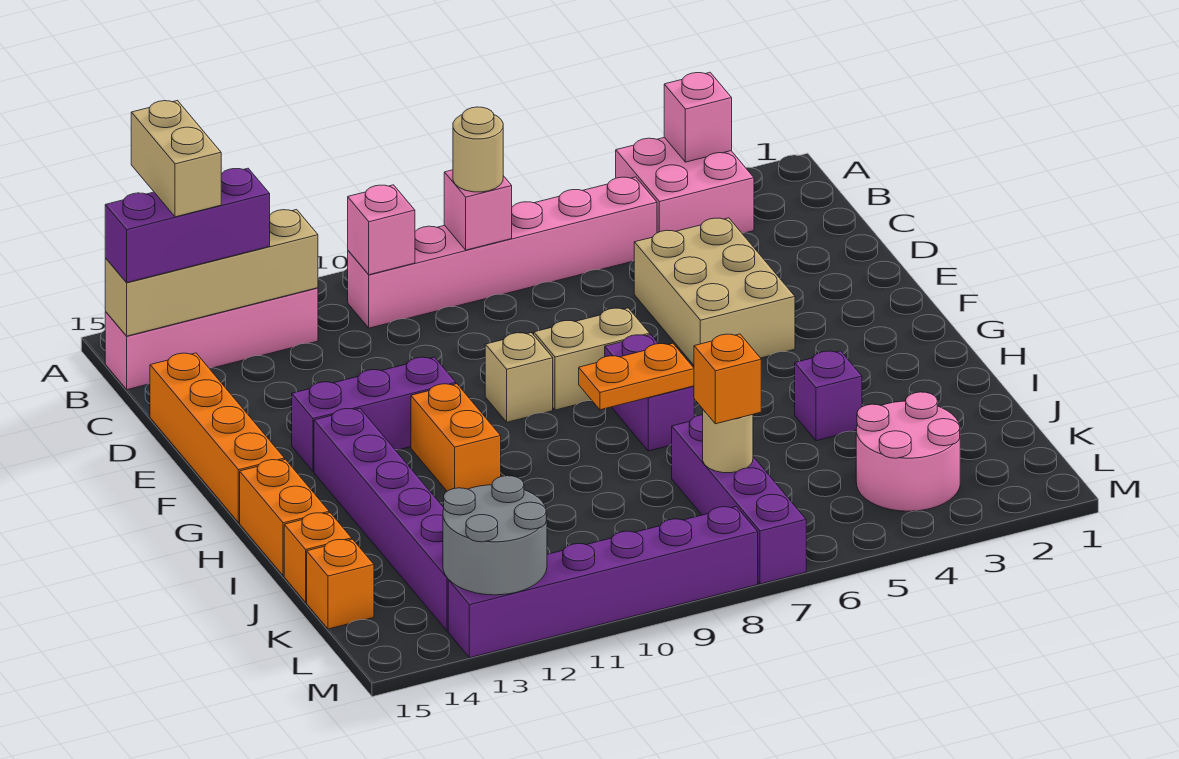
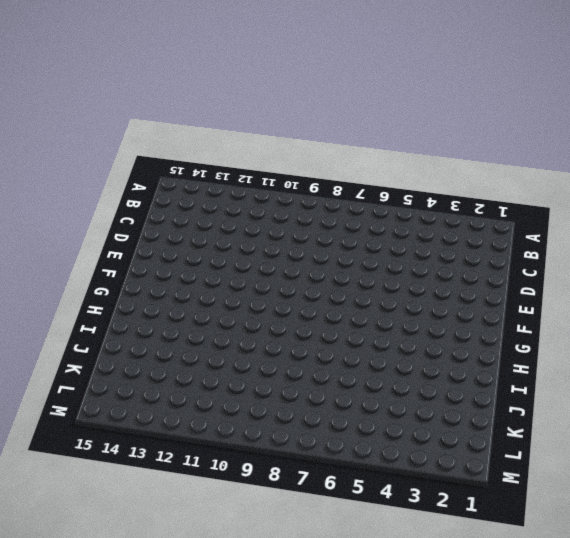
none -> pink 2x2 brick [616,137,754,233]
none -> pink 1x6 brick [348,177,657,328]
none -> pink 1x4 brick [105,288,318,390]

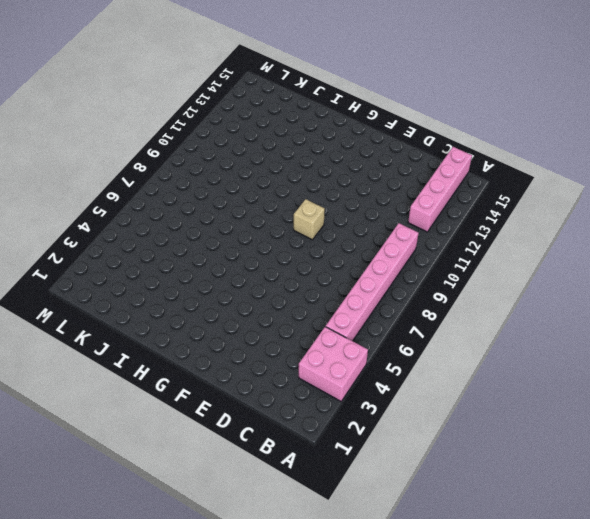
none -> tan 2x3 brick [634,218,795,365]
none -> orange 1x4 brick [150,353,285,523]
none -> tan 1x2 brick [534,308,650,410]

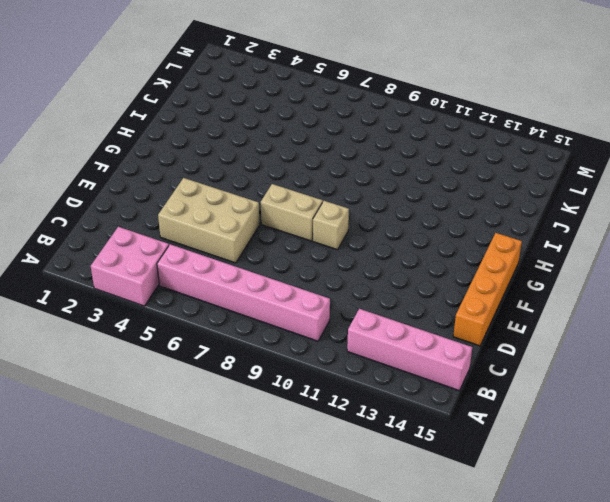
tan 2x3 brick [158,178,260,263] -> tan 2x3 brick turned to [634,218,795,365]
none -> purple 1x3 brick [292,357,456,471]
none -> purple 1x2 brick [605,335,694,451]
none -> orange 1x2 brick [411,384,501,491]

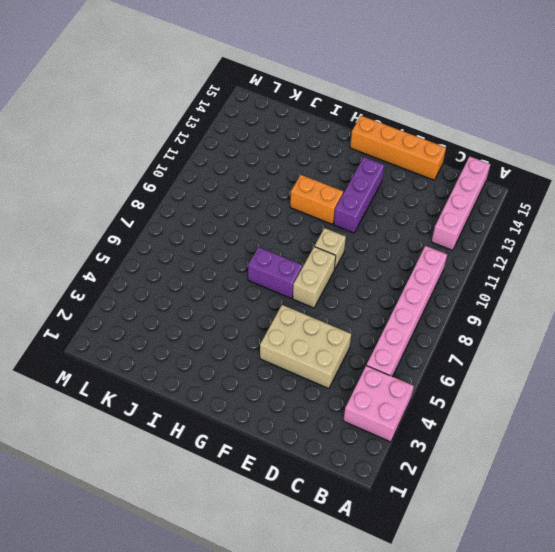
none -> purple 1x6 brick [314,408,448,631]
none -> orange 1x2 brick [240,459,329,576]
none -> purple 1x1 brick [795,351,862,441]

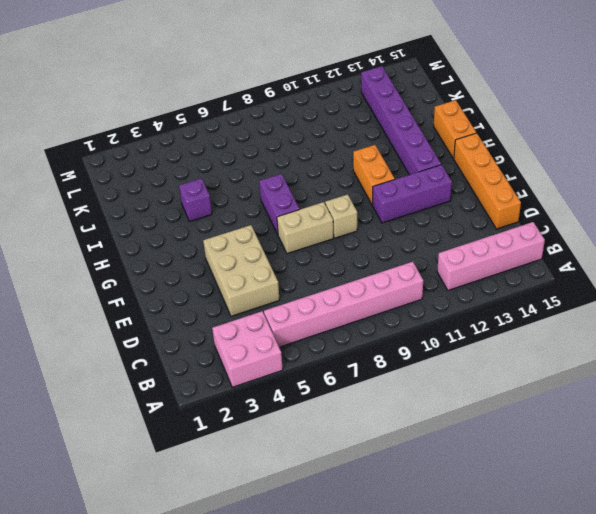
none -> purple 1x4 brick [672,415,806,584]
none -> orange 1x1 brick [284,513,352,602]
none -> pink 2x2 round brick [856,392,960,511]

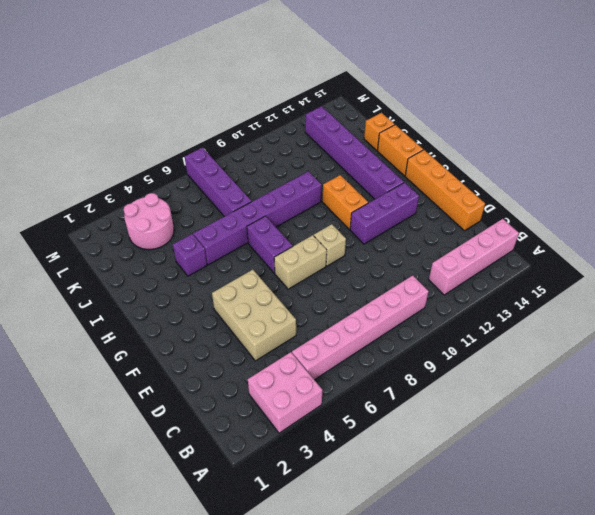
purple 1x6 brick [194,171,322,265] -> purple 1x6 brick moved to [448,507,758,658]
none -> orange 1x1 brick [307,539,374,629]
none -> pink 1x1 brick [664,72,732,162]
none -> pink 1x1 brick [444,170,512,250]

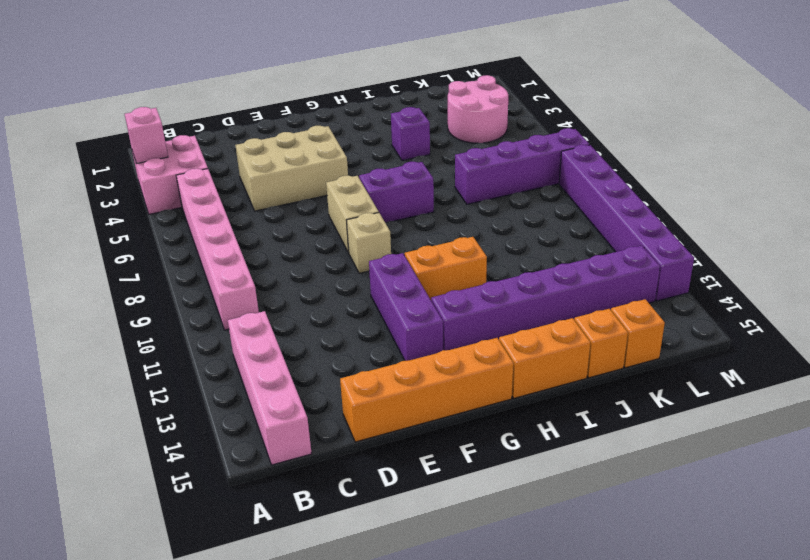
none -> pink 1x1 brick [444,170,512,250]
none -> pink 1x1 brick [348,185,415,275]
none -> tan 1x4 brick [105,210,318,336]

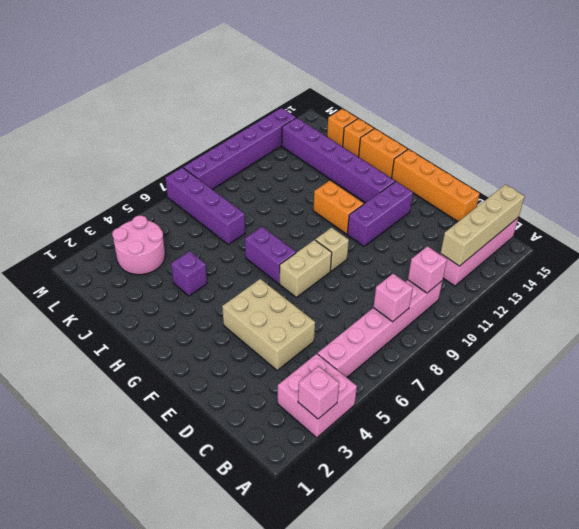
none -> orange 1x2 plate [579,343,694,410]
none -> tan 1x1 round brick [703,410,753,473]
none -> grey 2x2 round brick [443,476,547,595]

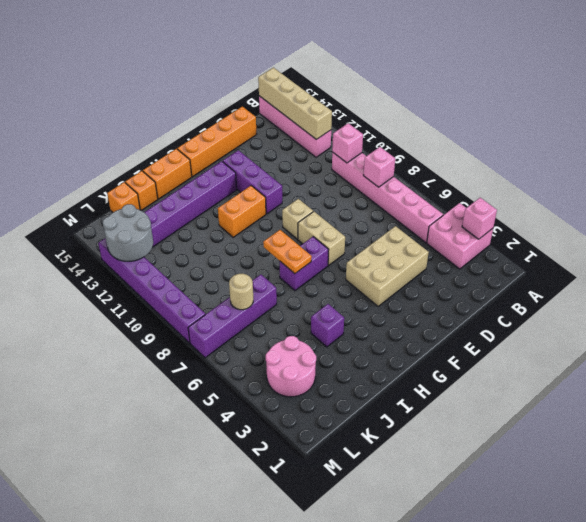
none -> tan 1x1 round brick [453,107,503,192]
none -> purple 1x3 brick [105,168,270,283]
none -> orange 1x1 brick [694,334,761,424]

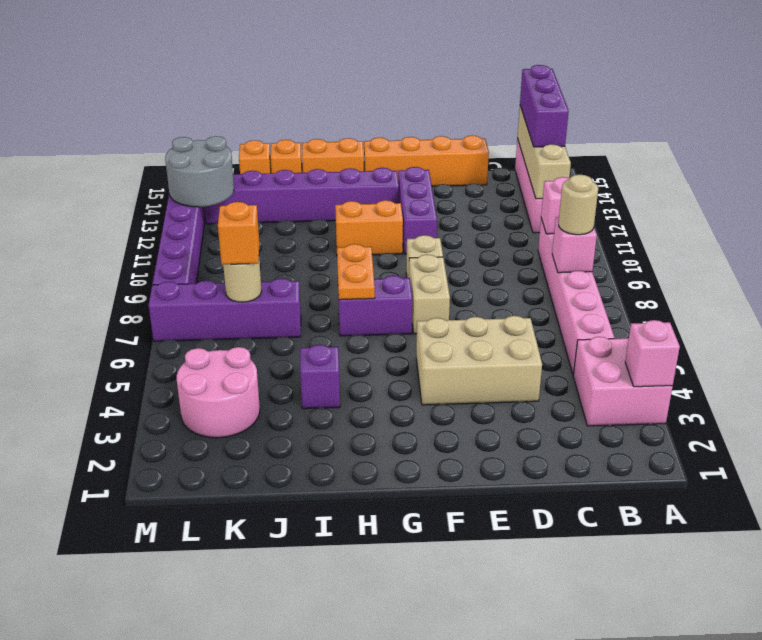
none -> tan 1x2 brick [131,100,221,217]

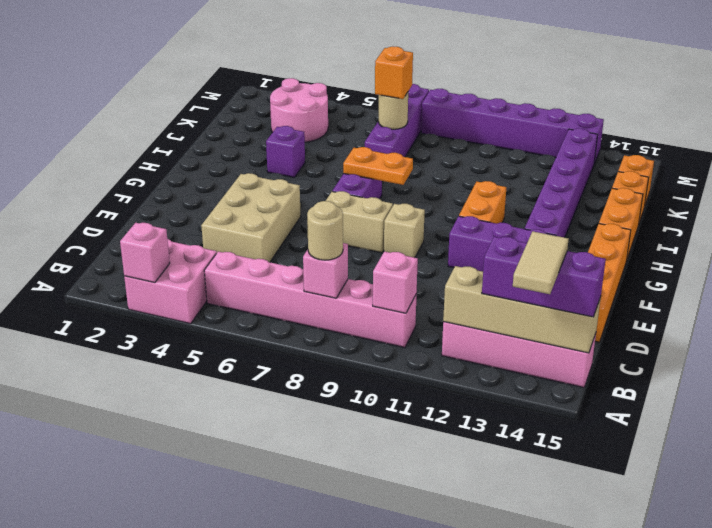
tan 1x2 tile [513,231,569,294] -> tan 1x2 brick [131,100,221,217]
none -> grey 2x2 round brick [443,476,547,595]

